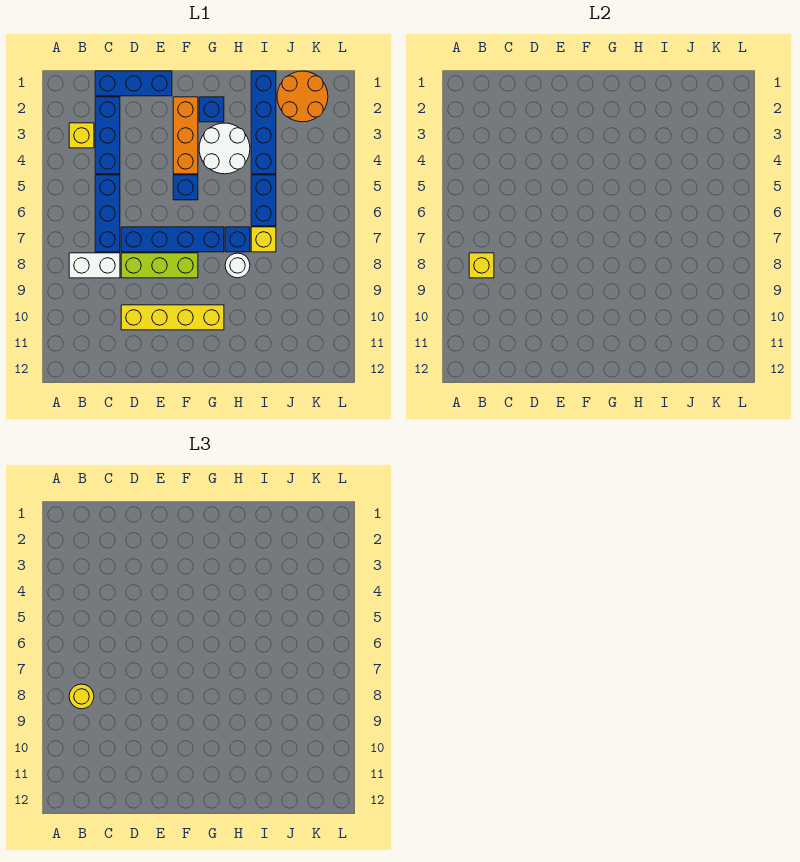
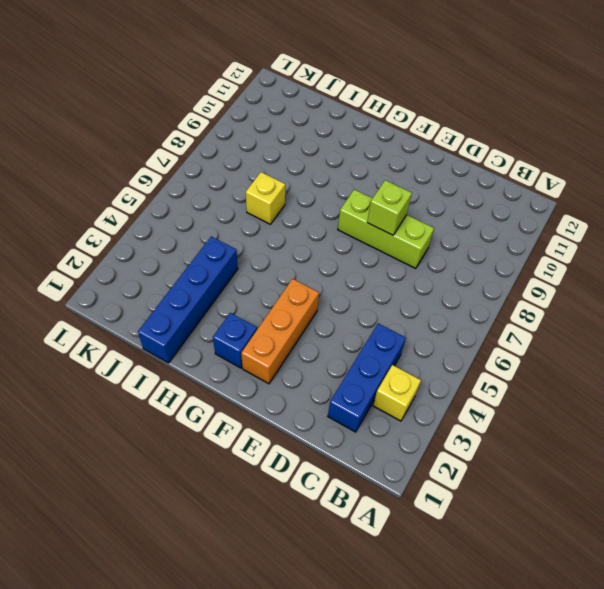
lime 1x1 brick [367,180,412,235] -> none
none -> white 1x2 brick [69,253,120,278]
none -> blue 1x3 brick [95,71,172,96]
none -> blue 1x3 brick [95,175,120,252]

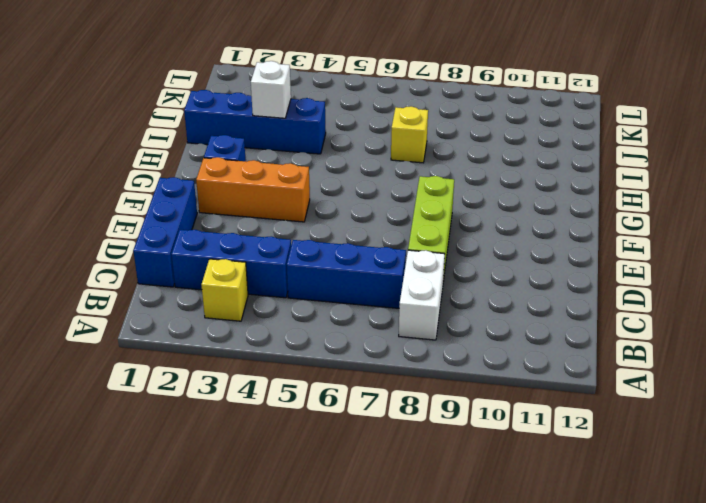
white 1x1 brick [251,61,291,118] -> none
none -> blue 1x4 brick [121,227,224,252]
none -> yellow 1x4 brick [121,305,224,330]
none -> blue 1x1 brick [173,175,198,200]

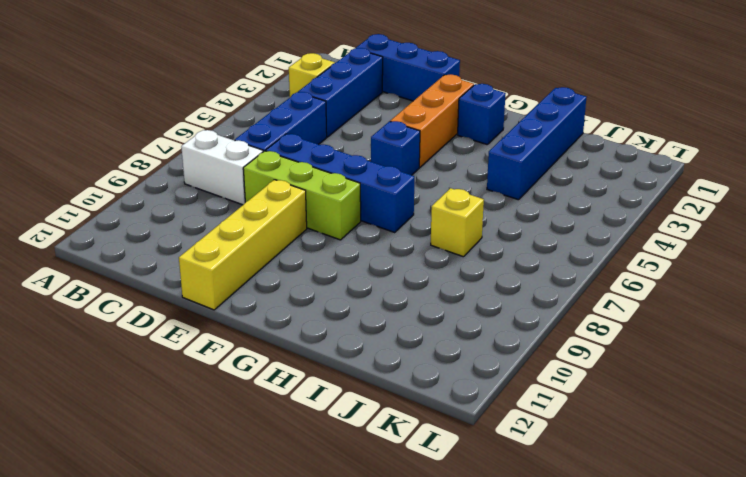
yellow 1x4 brick [179,180,307,310] -> yellow 1x4 brick turned to [121,305,224,330]
none -> white 2x2 round brick [199,123,250,174]
none -> blue 1x1 brick [225,227,250,252]
none -> white 1x1 round brick [225,253,250,278]

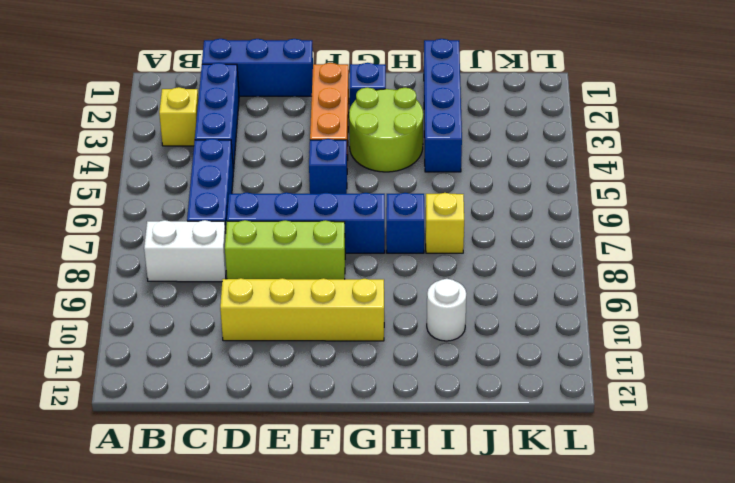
lime 2x2 round brick [349,87,423,172] -> white 2x2 round brick [199,123,250,174]
white 1x1 round brick [427,279,466,341] -> white 1x1 round brick moved to [225,253,250,278]
none -> blue 1x2 brick [251,175,276,226]
none -> orange 2x2 round brick [277,71,328,122]
none -> yellow 1x1 brick [469,253,494,278]

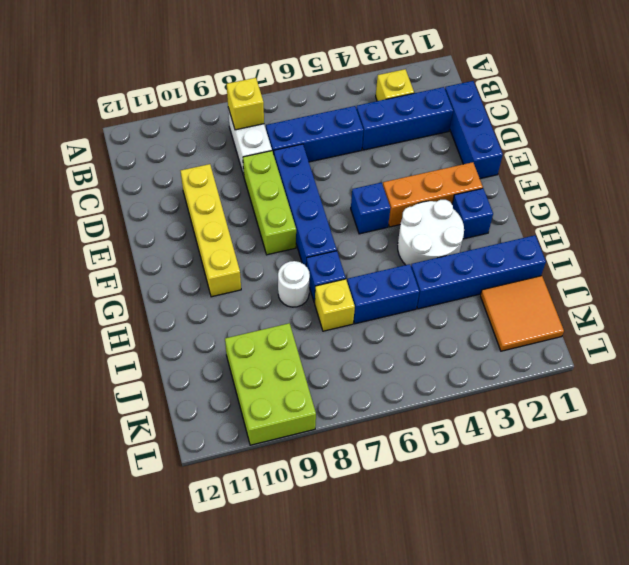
orange 2x2 tile [480,276,564,351] -> orange 2x2 round brick [277,71,328,122]
lime 2x3 brick [225,323,316,445] -> none
none -> yellow 1x1 round brick [69,684,94,709]

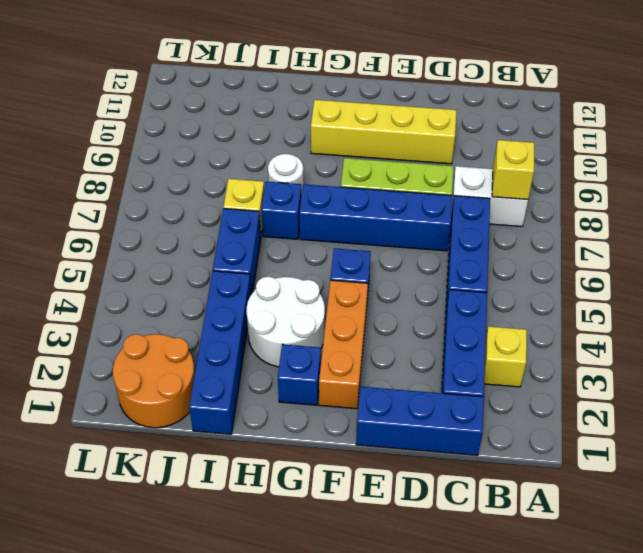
none -> yellow 1x1 round brick [69,684,94,709]

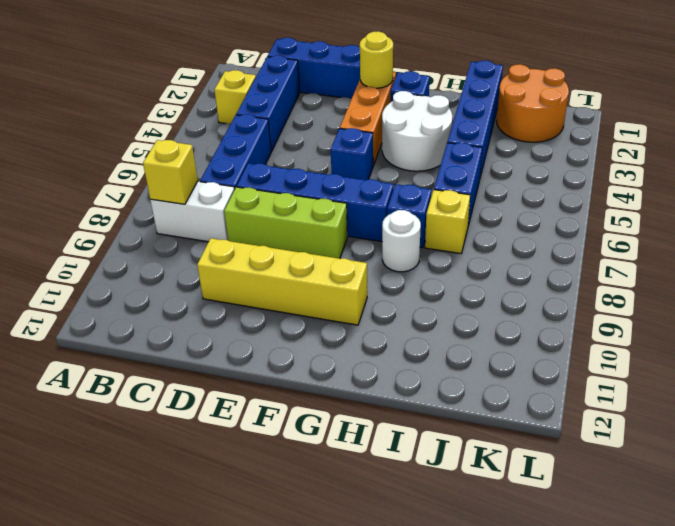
yellow 1x1 round brick [360,31,393,88] -> yellow 1x1 round brick moved to [69,684,94,709]

